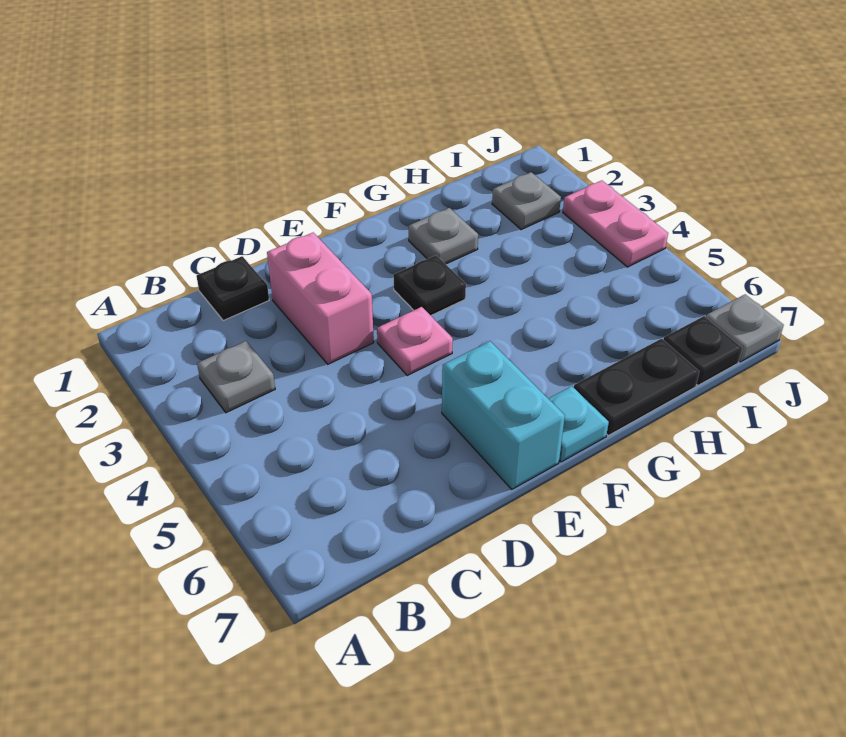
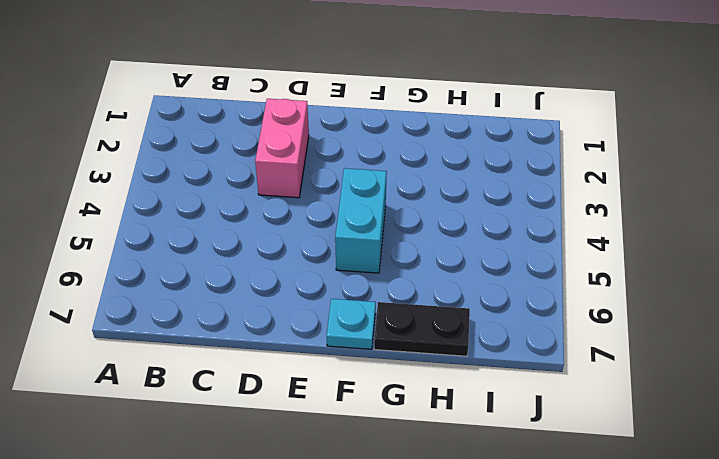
cyan 1x2 brick [335,168,387,273] -> cyan 1x2 brick moved to [442,341,565,489]
none -> grey 1x1 plate [197,341,275,413]
none -> black 1x1 plate [196,256,269,321]
none -> pink 1x1 plate [377,307,453,375]

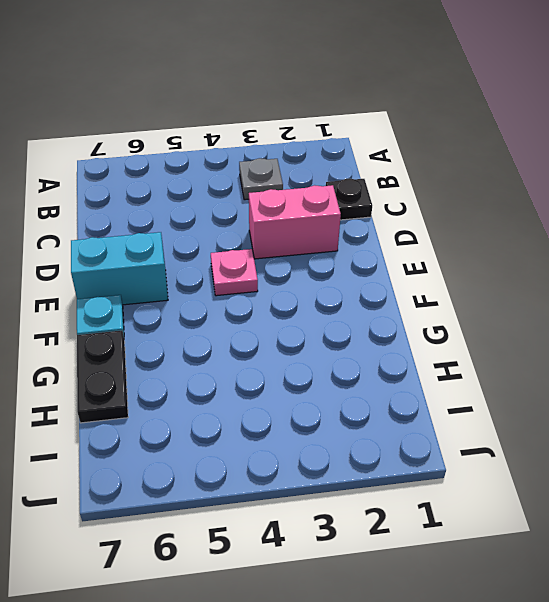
none -> black 1x1 plate [393,255,466,315]
none -> grey 1x1 plate [409,208,478,264]
none -> grey 1x1 plate [492,172,561,230]

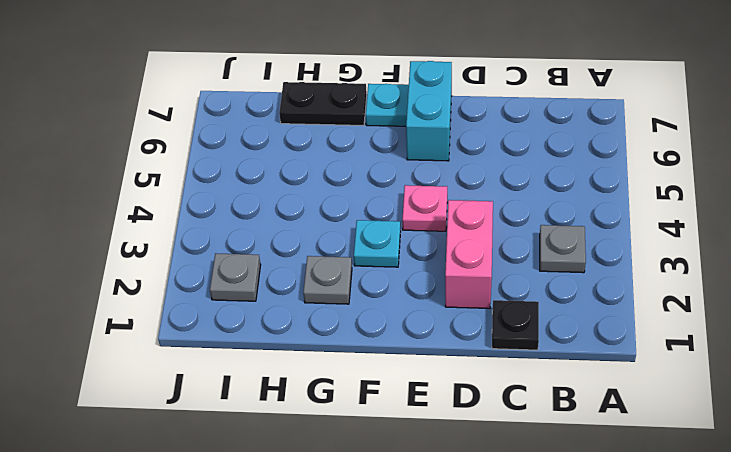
cyan 1x1 plate [354,220,401,267] -> black 1x1 plate [393,255,466,315]
none -> black 1x1 plate [663,316,742,385]
none -> pink 1x2 plate [563,180,668,267]
none -> grey 1x1 plate [706,294,784,362]

